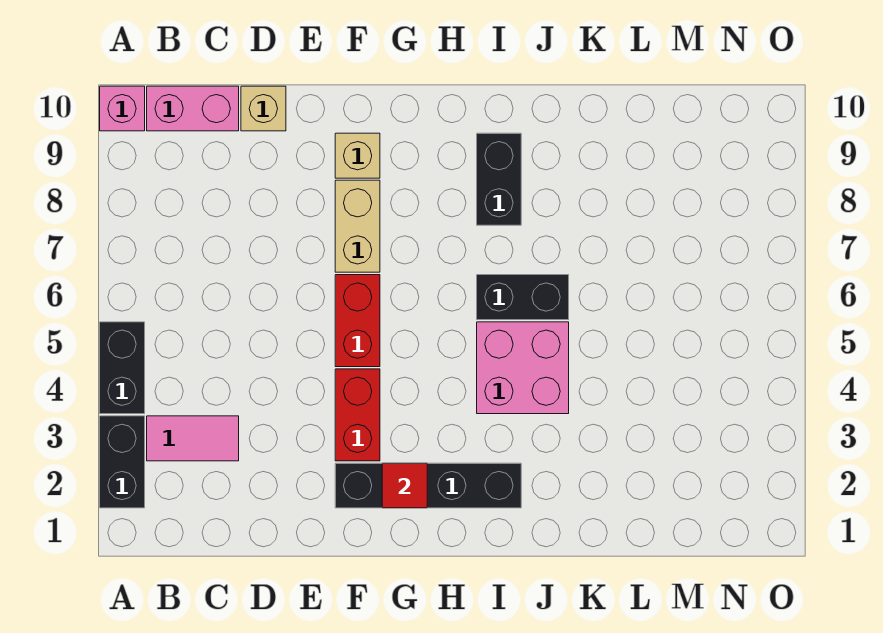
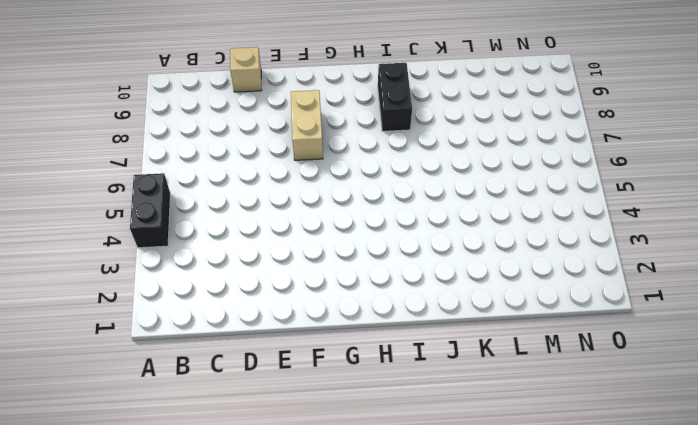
none -> black 1x2 brick [100,416,145,508]
none -> pink 1x1 brick [100,86,145,131]
none -> pink 1x2 tile [147,416,239,461]

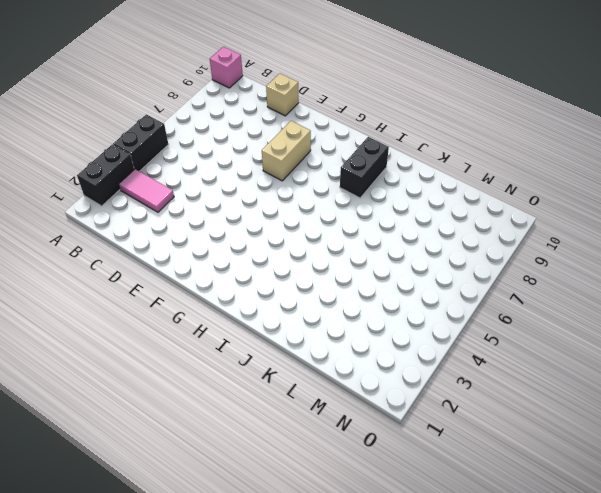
none -> pink 1x2 brick [147,86,239,131]
none -> black 1x4 brick [335,463,521,508]
none -> red 1x2 brick [335,369,380,461]

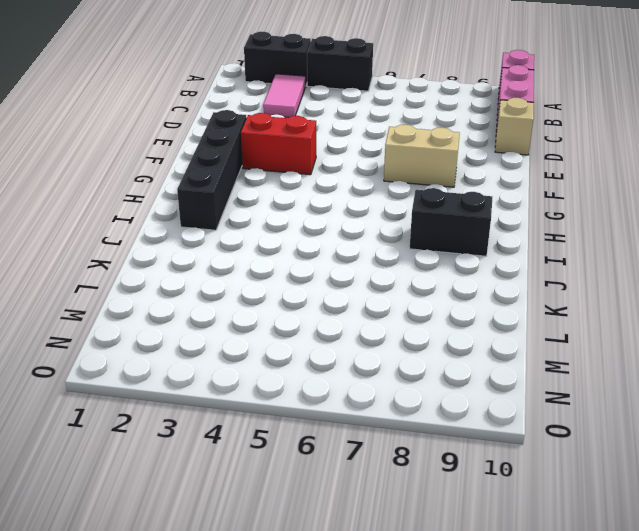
none -> red 1x2 brick [335,275,380,367]
none -> tan 1x1 brick [335,133,380,178]
none -> pink 2x2 brick [477,322,569,414]

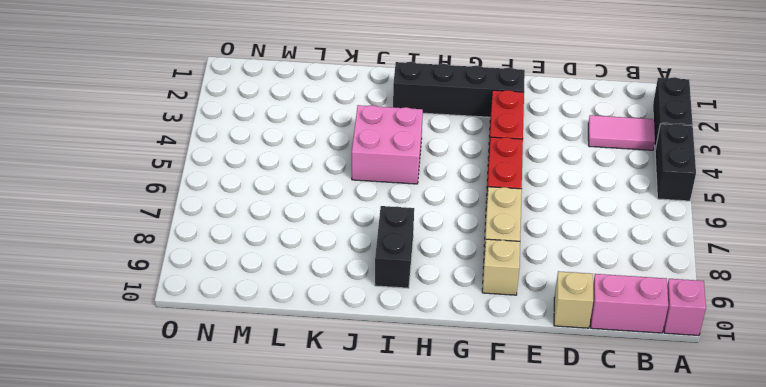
none -> black 1x2 brick [477,275,569,320]
none -> red 1x1 tile [382,463,427,508]

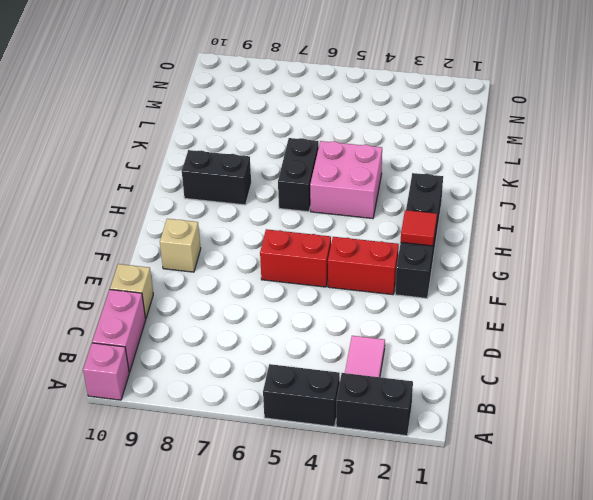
none -> tan 1x2 brick [335,180,380,272]

